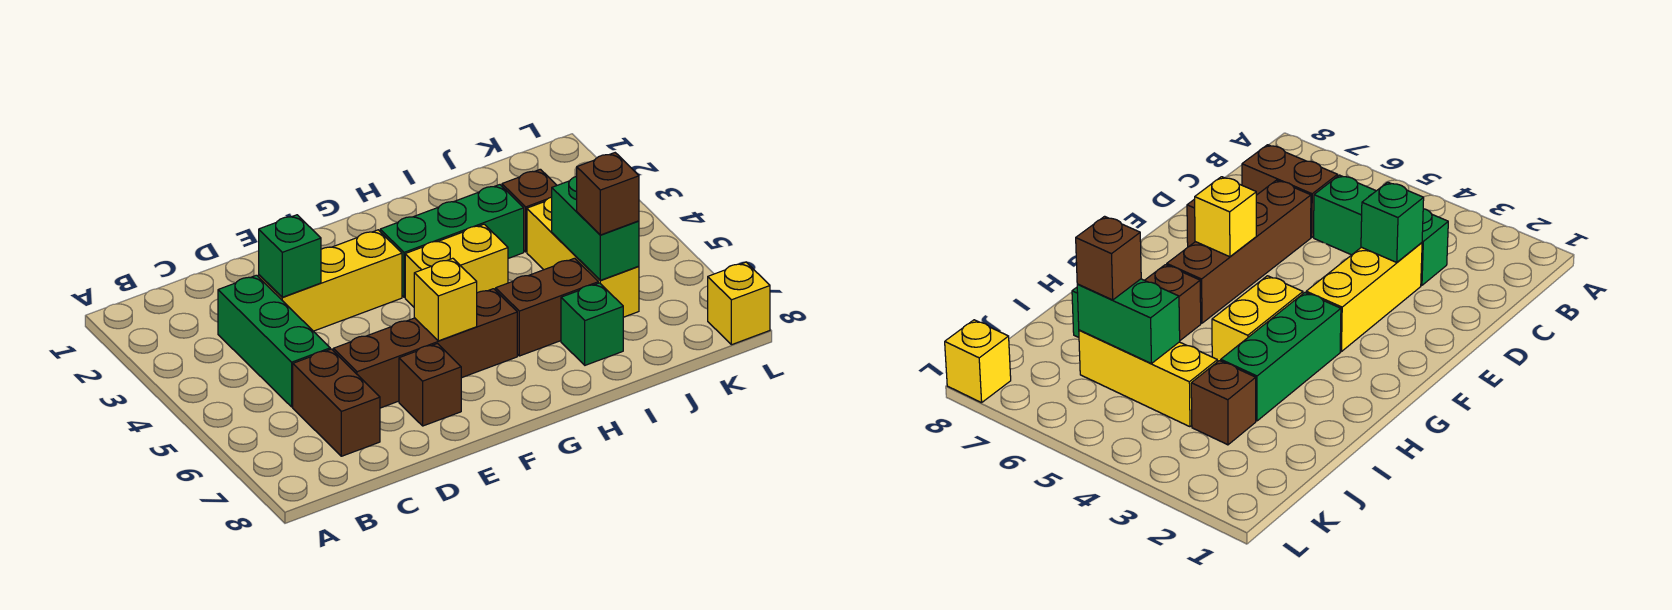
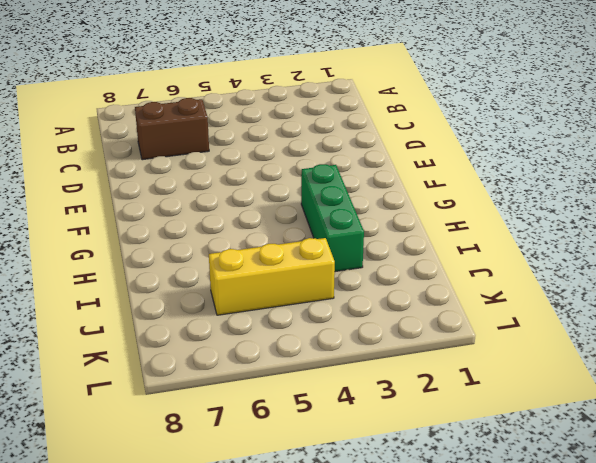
none -> green 1x3 brick [218,275,330,407]
none -> yellow 1x3 brick [259,230,402,331]
none -> brown 1x4 brick [333,289,517,408]

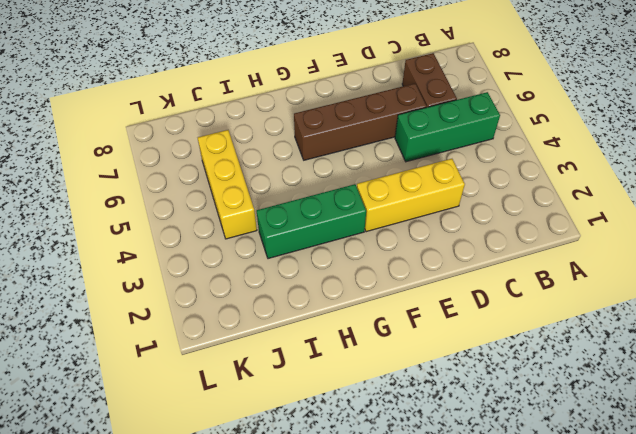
green 1x3 brick [395,92,500,162] -> green 1x3 brick turned to [218,275,330,407]
none -> brown 1x1 brick [399,344,461,426]
none -> yellow 1x2 brick [405,224,508,307]
none -> brown 1x2 brick [496,258,598,356]

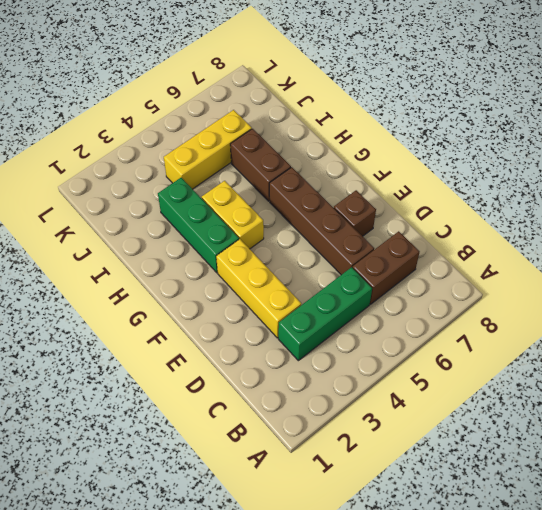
none -> green 1x1 brick [561,283,623,365]
none -> brown 1x1 brick [502,169,557,252]
none -> yellow 1x1 brick [708,262,770,345]

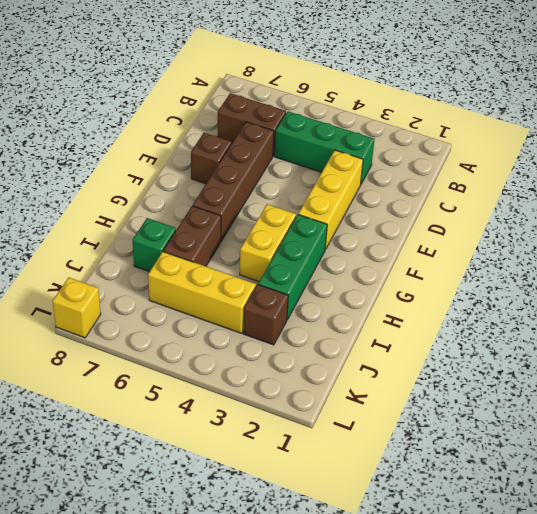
none -> green 1x1 brick [259,215,321,297]
none -> yellow 1x1 brick [414,258,477,341]
none -> green 1x2 brick [552,176,639,280]

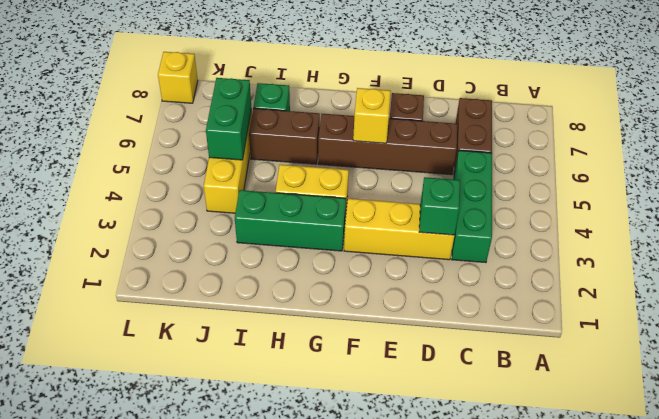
none -> brown 1x1 brick [502,169,557,252]
none -> brown 1x1 brick [577,153,639,235]

